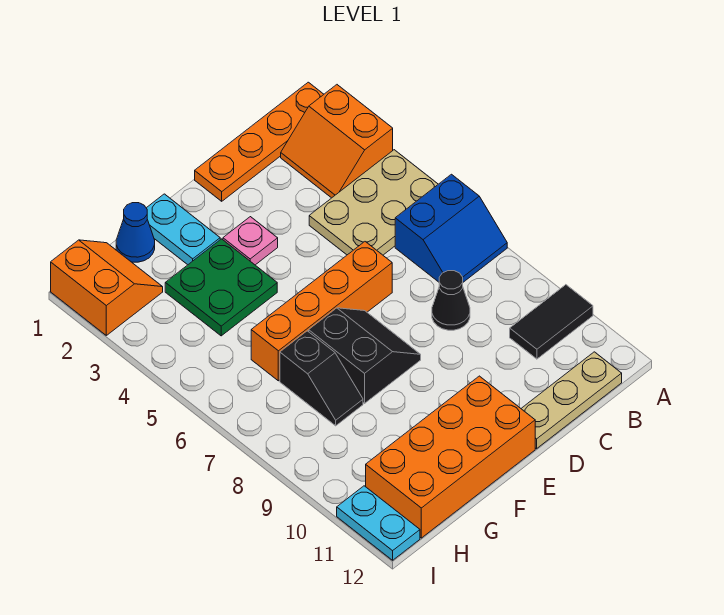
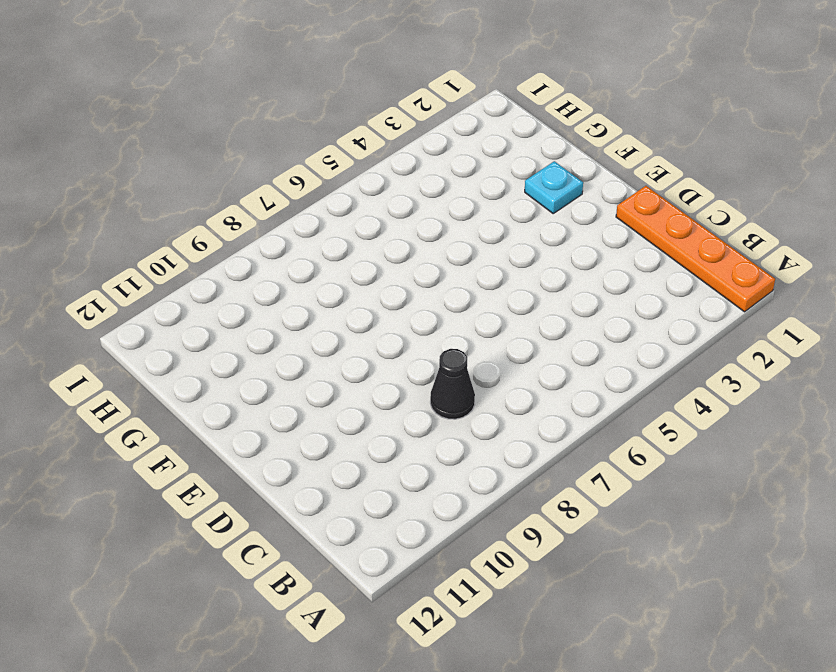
cyan 1x1 plate [525,161,583,213] -> cyan 1x2 plate [147,194,220,265]
none -> orange 2x2 slope [281,85,393,198]
none -> tan 2x3 plate [309,150,438,255]
none -> blue 2x2 slope [395,174,507,282]

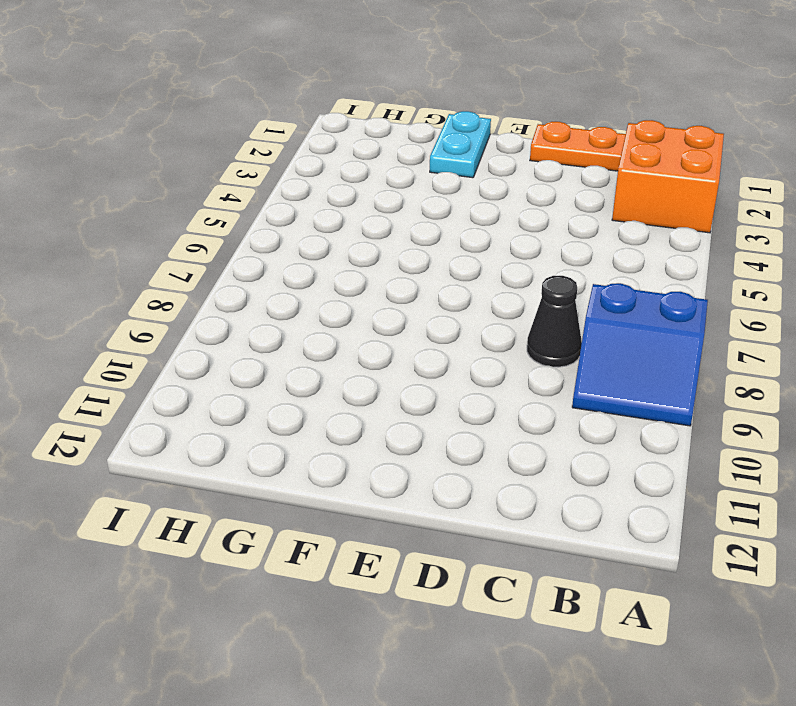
orange 2x2 brick [612,120,724,233] -> orange 2x2 slope [281,85,393,198]
blue 2x2 slope [572,283,708,426] -> blue 2x2 slope moved to [395,174,507,282]
none -> tan 2x3 plate [309,150,438,255]
none -> black 1x2 tile [510,285,593,359]
none -> tan 1x3 plate [521,352,622,449]

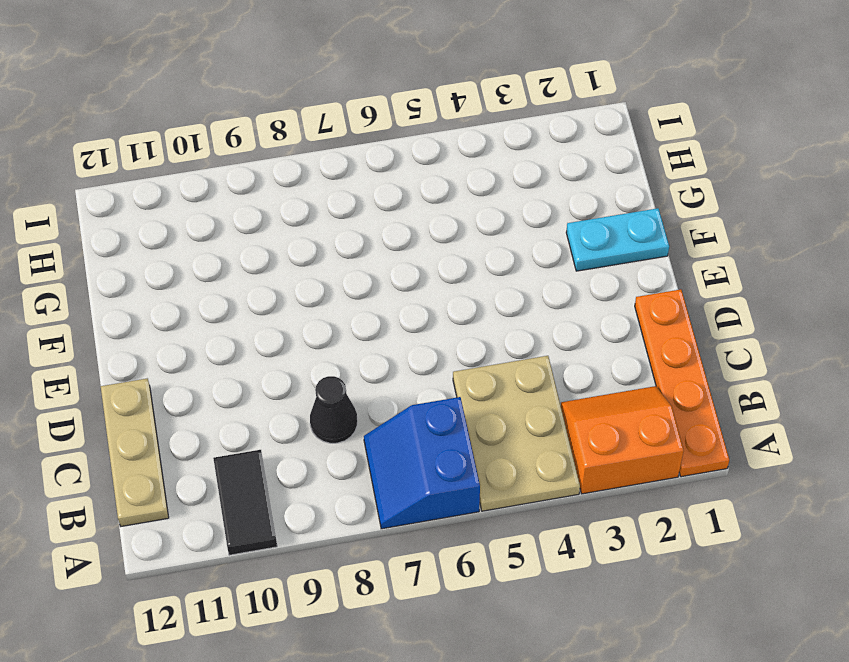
none -> orange 1x4 brick [251,242,392,381]
none -> pink 1x1 plate [223,217,278,265]
none -> black 2x2 slope [309,308,421,403]

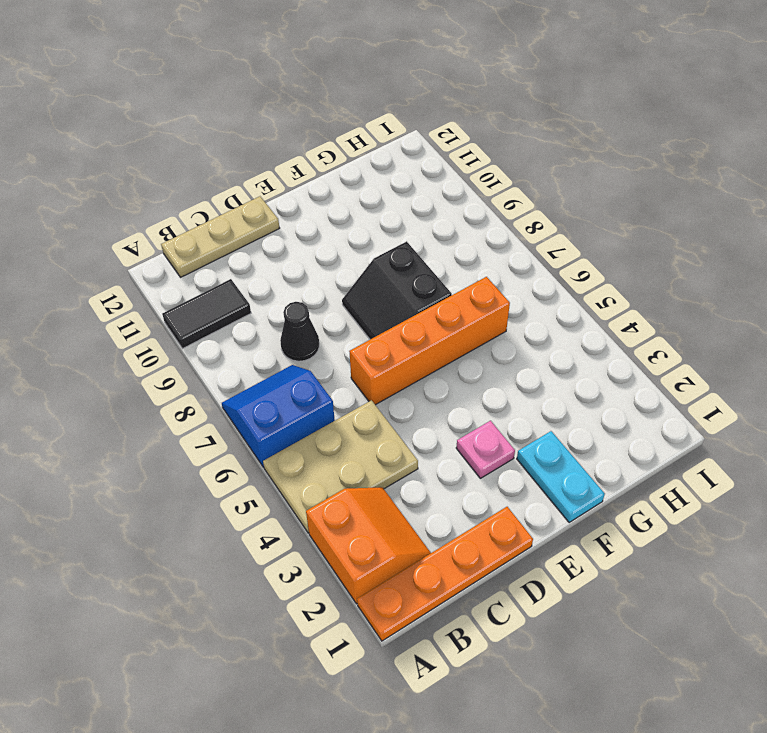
none -> orange 2x4 brick [366,376,535,538]
none -> green 2x2 plate [165,239,277,336]
none -> blue 1x1 cone [116,203,155,262]

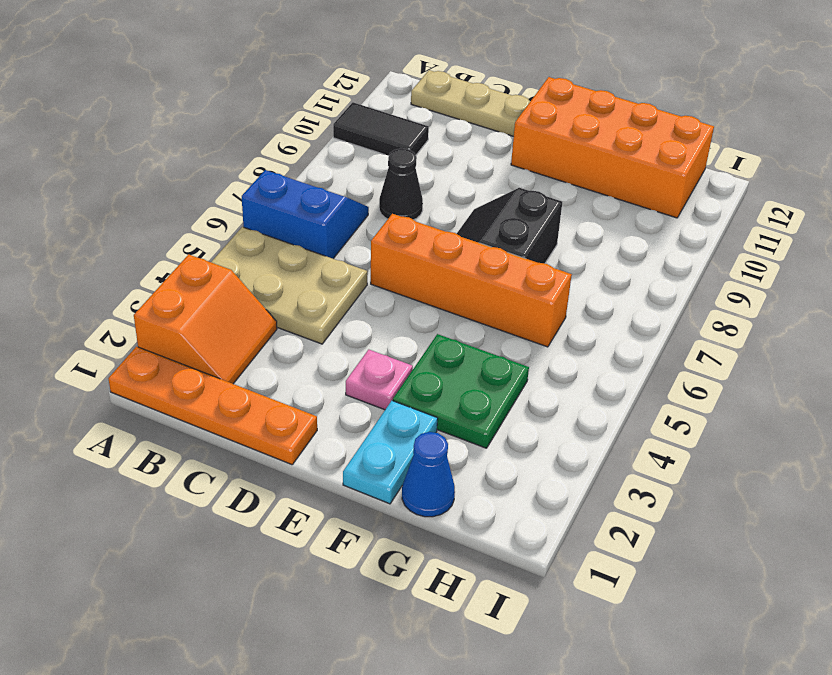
none -> black 1x2 slope [280,331,363,426]
none -> orange 2x2 slope [51,240,163,335]
none -> cyan 1x2 plate [337,486,420,560]

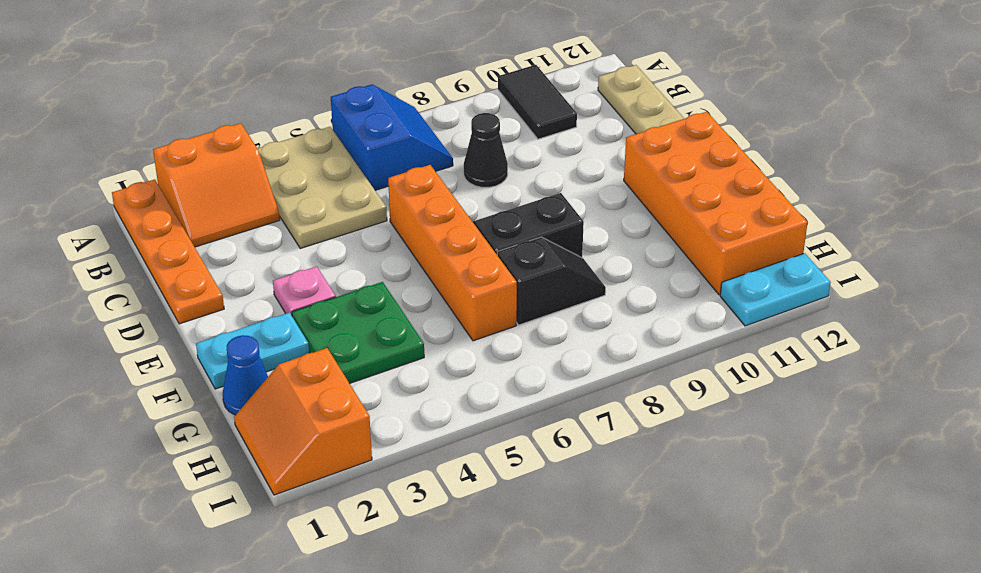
orange 2x2 slope [234,348,372,495] -> orange 2x2 slope turned to [51,240,163,335]

